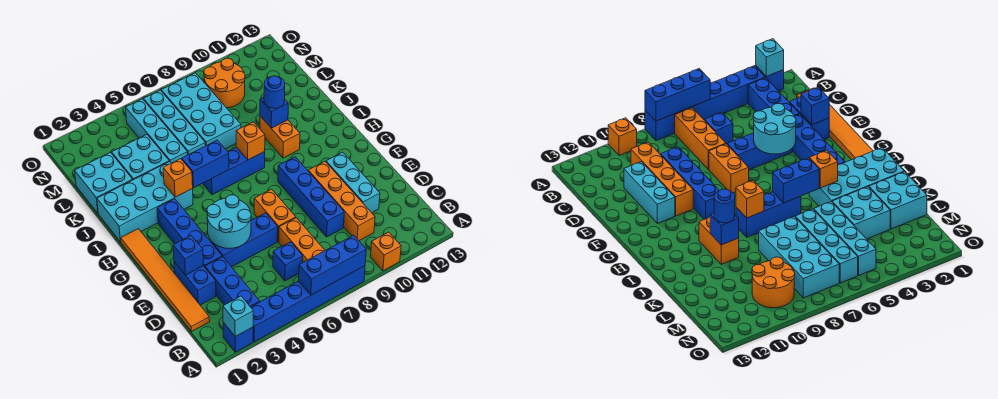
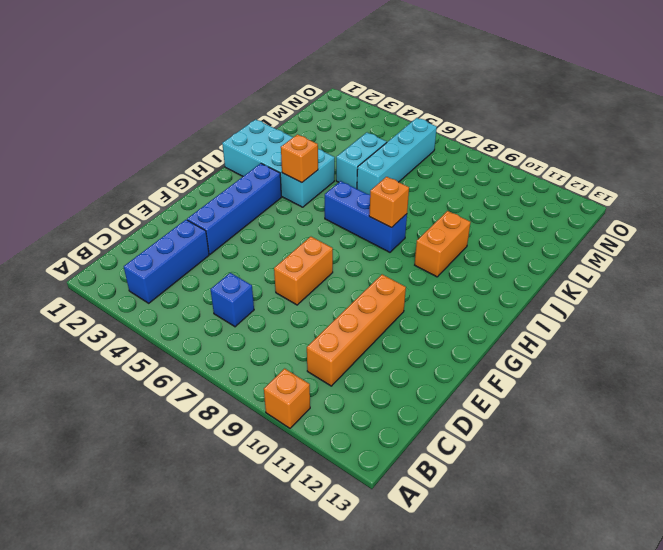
cyan 1x2 brick [336,133,387,189] -> cyan 1x4 brick [126,99,188,163]
none -> blue 1x1 brick [223,322,253,352]
none -> blue 1x6 brick [251,266,365,342]
none -> orange 1x3 brick [279,218,325,262]
none -> orange 1x6 tile [121,229,210,332]

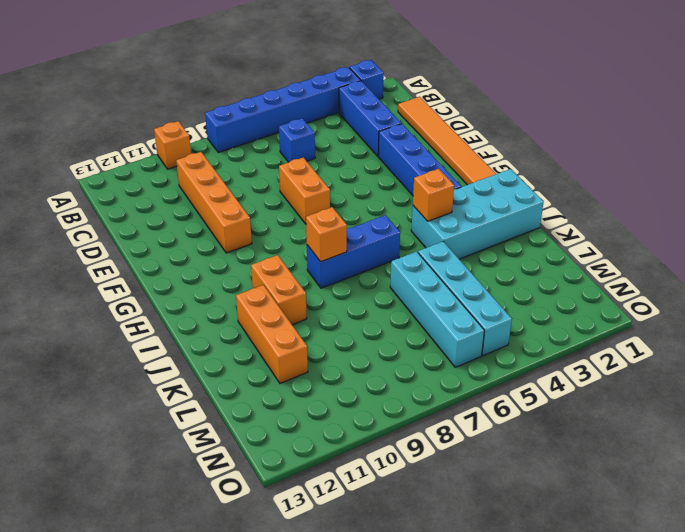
orange 1x3 brick [236,285,308,383] -> orange 1x3 brick moved to [279,218,325,262]
none -> blue 1x2 brick [174,262,216,305]
none -> blue 1x4 brick [278,157,344,237]
none -> cyan 1x3 brick [326,152,380,213]
none -> blue 1x3 brick [212,213,278,267]

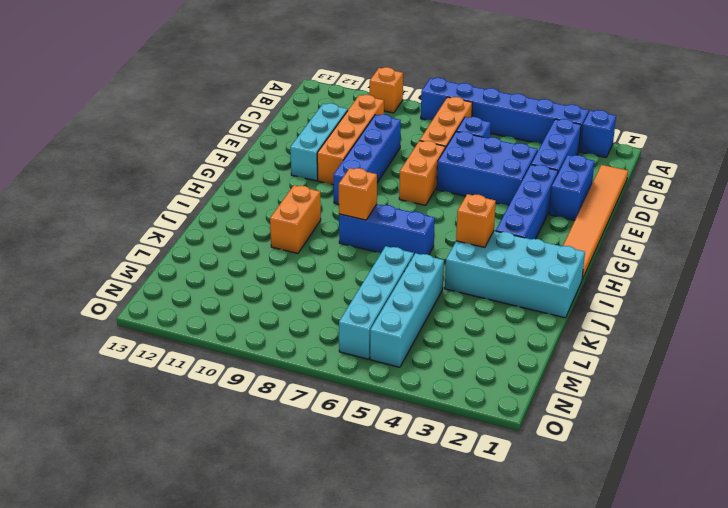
blue 2x3 brick [437,131,538,206] -> blue 1x3 brick [212,213,278,267]
none -> cyan 2x2 brick [75,153,133,213]
none -> cyan 2x2 brick [112,134,169,180]
none -> cyan 2x4 brick [161,73,241,149]
none -> orange 2x2 round brick [204,58,245,108]

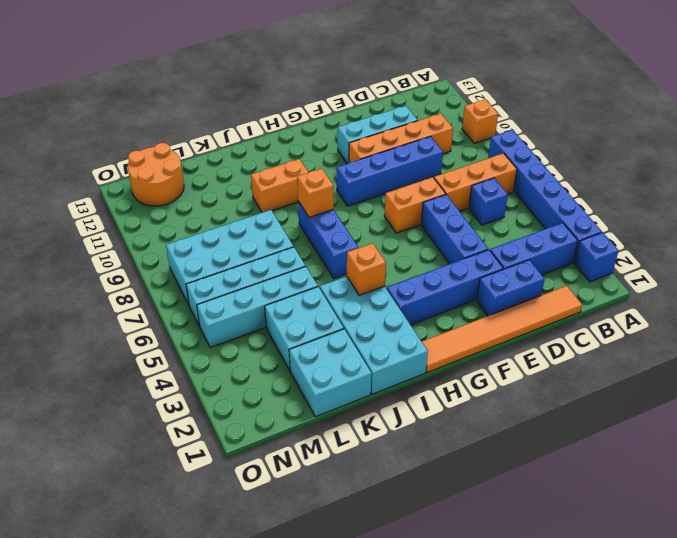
orange 2x2 round brick [128,143,184,206] -> orange 2x2 round brick moved to [204,58,245,108]
none -> cyan 1x1 brick [223,296,253,337]
none -> blue 1x3 brick [299,235,366,295]
none -> blue 1x1 brick [173,236,203,275]
none -> cyan 2x2 round brick [207,195,251,248]

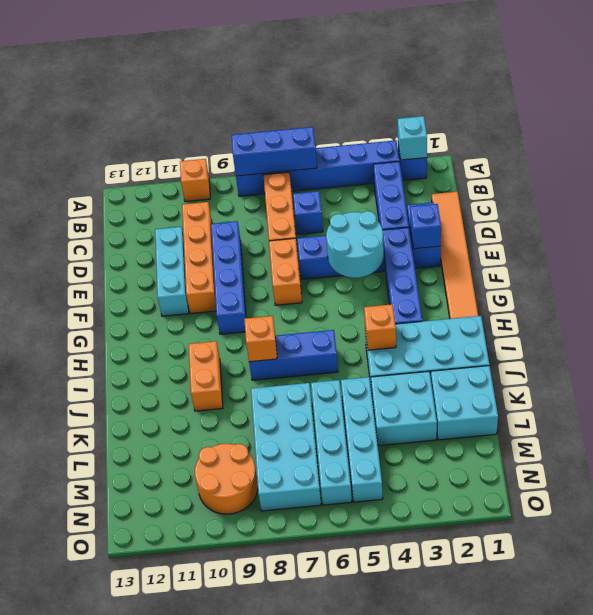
none -> blue 1x2 brick [182,140,229,188]
none -> blue 1x1 brick [260,97,288,128]
none -> blue 1x1 round brick [264,76,285,108]

